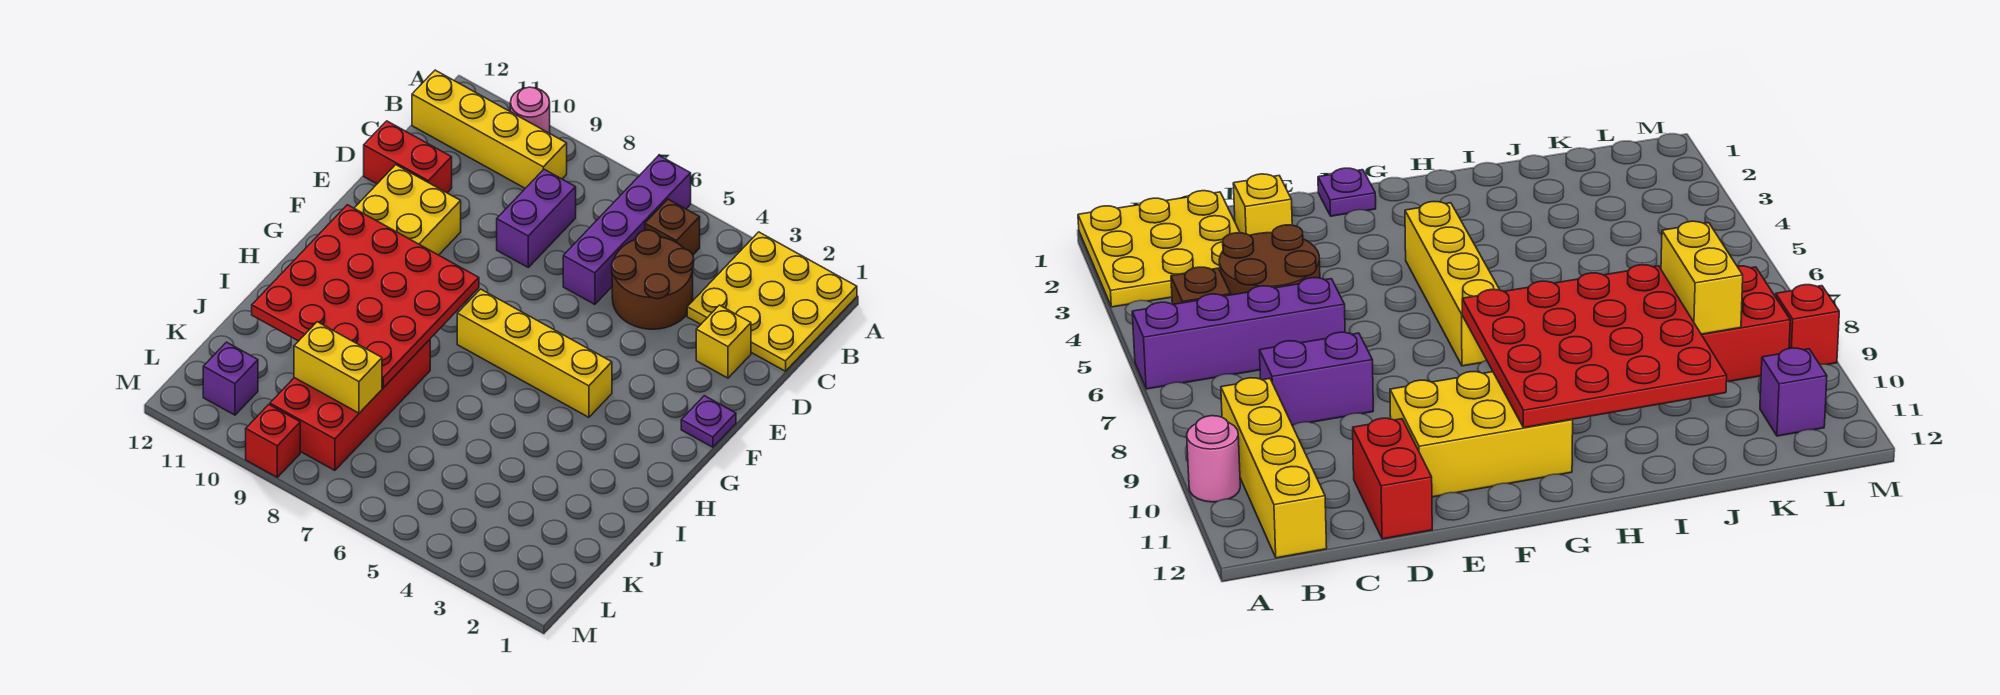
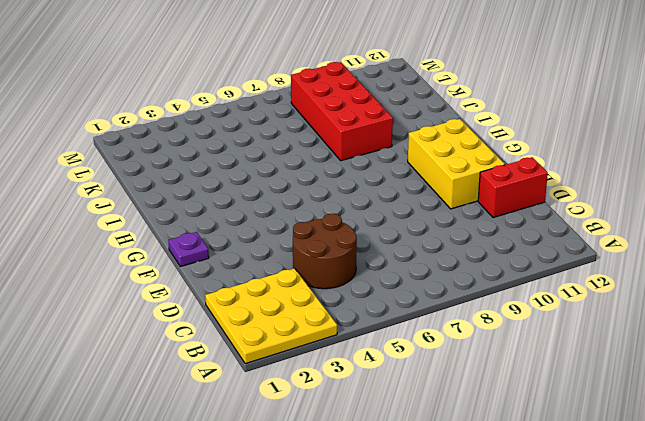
none -> purple 1x4 brick [563,156,691,304]
none -> pink 1x1 round brick [510,87,550,133]
none -> brown 1x1 brick [645,199,700,255]

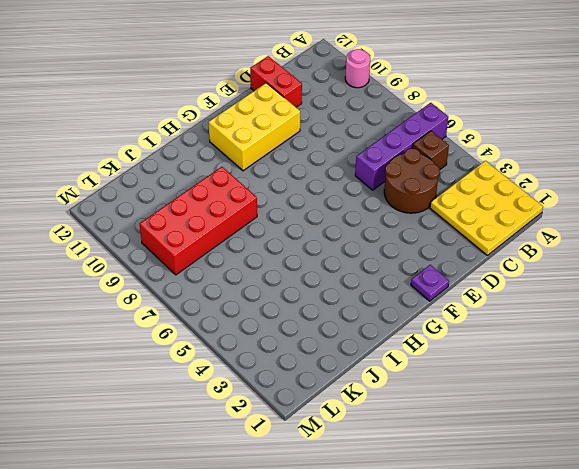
none -> yellow 1x4 brick [412,70,567,188]
none -> purple 1x2 brick [497,169,576,267]
none -> yellow 1x1 brick [696,305,751,378]

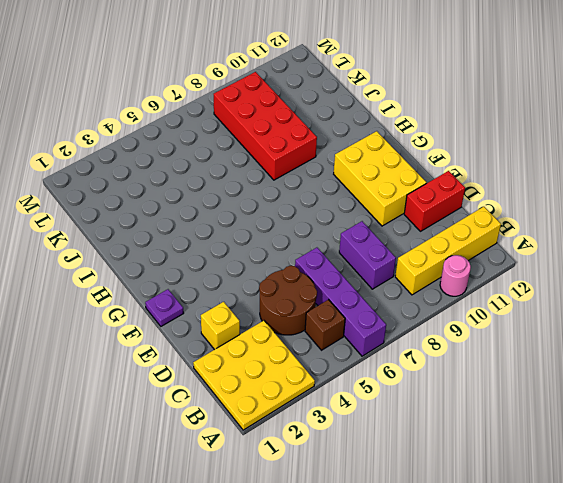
none -> yellow 1x4 brick [457,289,612,417]
none -> purple 1x1 brick [203,342,258,415]
none -> red 1x1 brick [246,405,300,477]

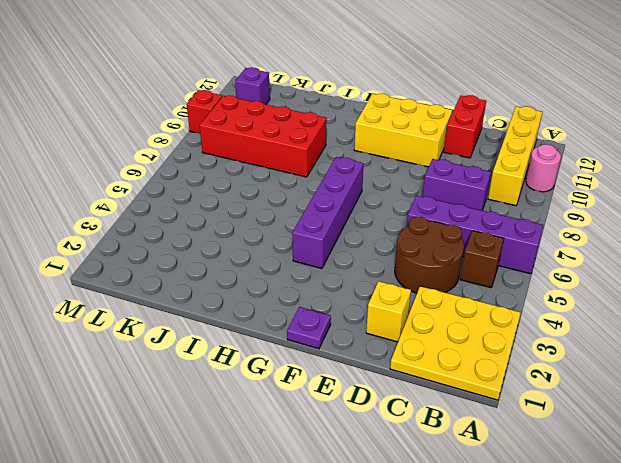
purple 1x4 brick [292,157,364,268] -> yellow 1x4 brick [457,289,612,417]
none -> red 4x4 plate [252,205,479,388]
none -> yellow 1x2 brick [294,322,382,413]

